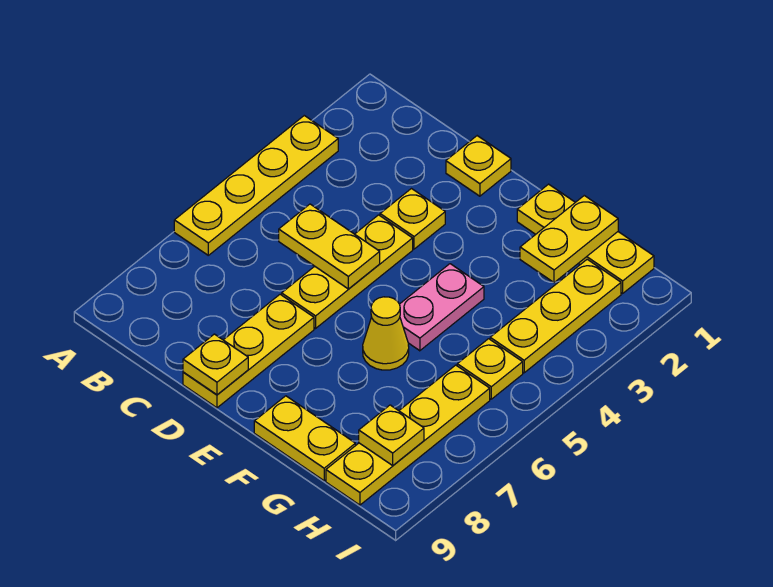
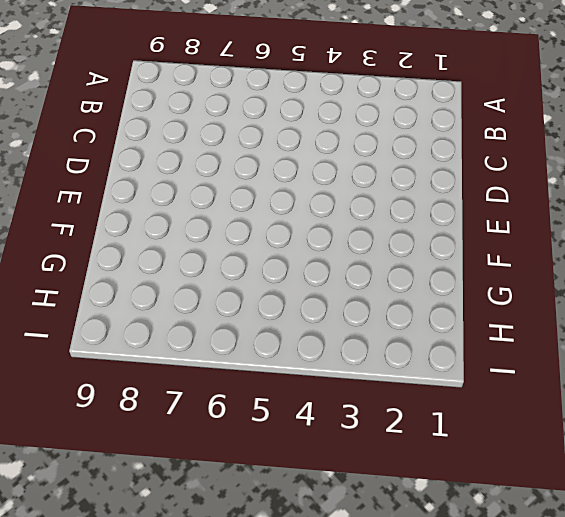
none -> yellow 1x4 plate [174,116,338,255]
none -> yellow 1x1 plate [446,136,511,196]
none -> yellow 1x1 plate [380,189,445,249]

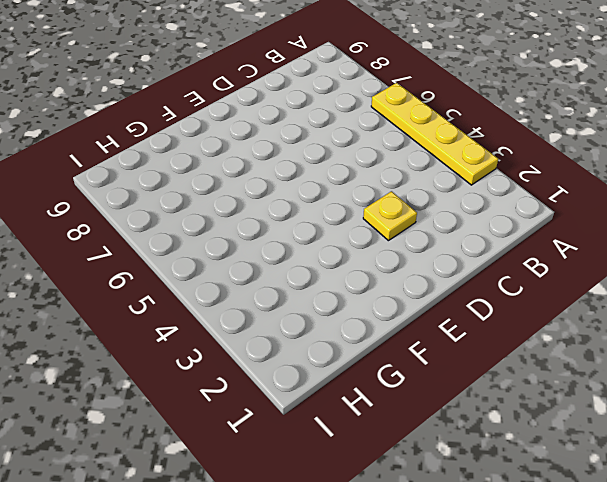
none -> yellow 1x1 plate [446,136,511,196]
none -> yellow 1x3 plate [282,215,413,328]
none -> yellow 1x3 plate [183,294,314,408]

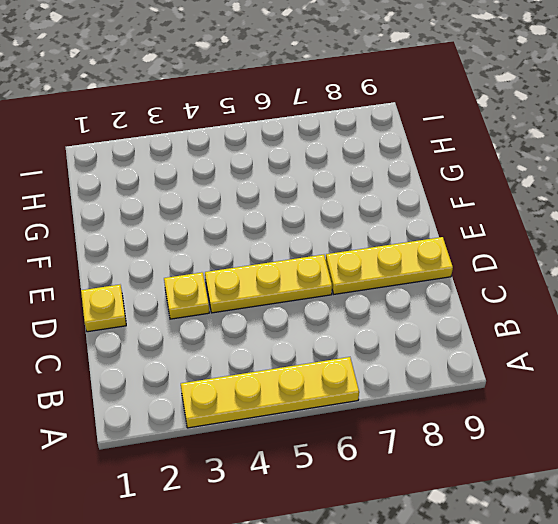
none -> yellow 1x3 plate [517,184,654,293]
none -> pink 1x2 plate [400,264,484,351]
none -> yellow 1x1 cone [363,297,409,370]

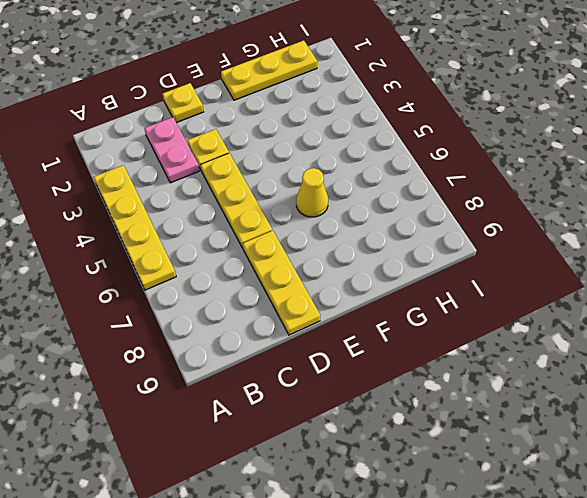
pink 1x2 plate [144,117,199,183] -> pink 1x2 plate moved to [400,264,484,351]
none -> yellow 1x2 plate [254,396,355,481]
none -> yellow 1x3 plate [490,259,621,373]
none -> yellow 1x1 plate [457,339,523,399]

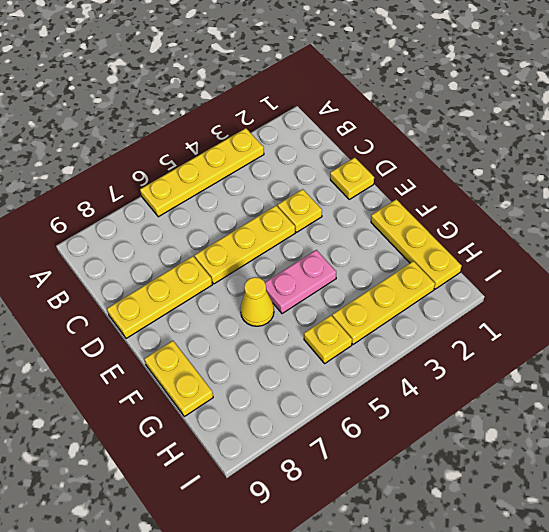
none -> yellow 1x4 plate [326,365,490,505]
none -> yellow 1x2 plate [279,204,380,289]
none -> yellow 1x1 plate [183,334,248,395]

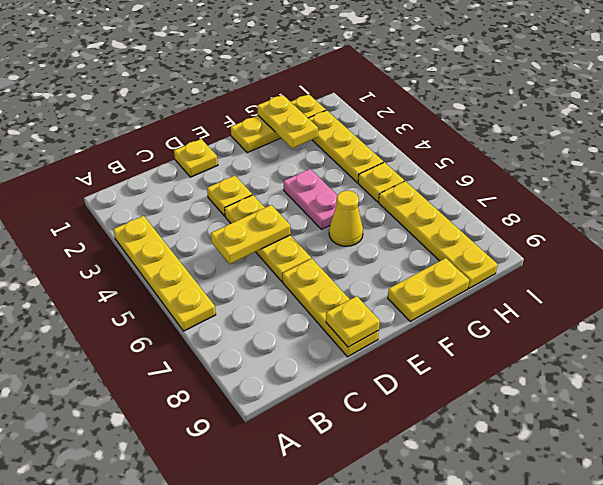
none -> yellow 1x1 plate [359,405,424,465]

